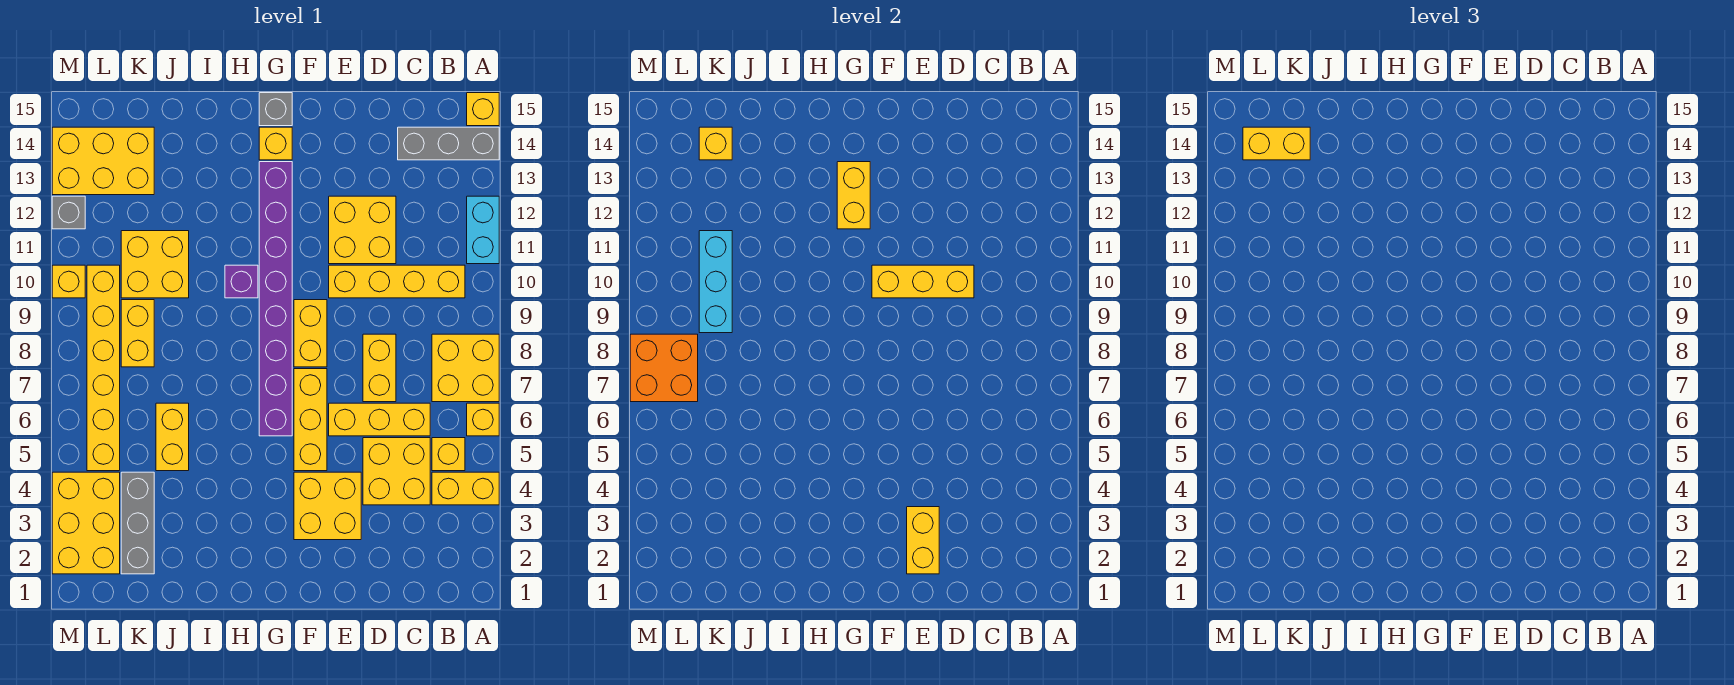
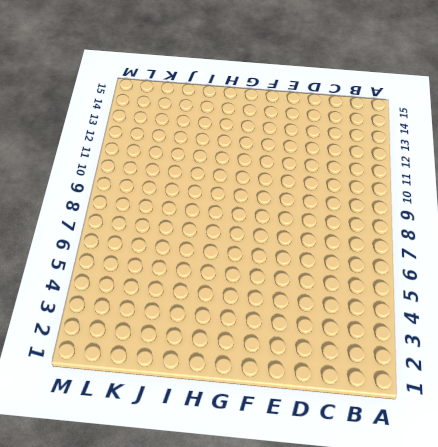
none -> yellow 1x2 brick [432,472,499,505]
none -> yellow 1x1 brick [467,403,499,436]
none -> yellow 2x2 brick [432,334,499,402]
none -> cyan 1x2 brick [467,196,499,264]

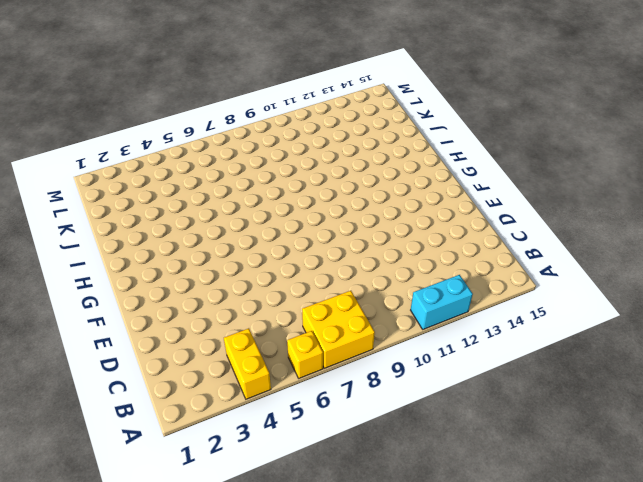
none -> grey 1x3 brick [398,127,499,160]
none -> yellow 1x1 brick [467,93,499,126]
none -> yellow 1x1 brick [432,438,465,471]
none -> yellow 1x4 brick [329,265,465,298]

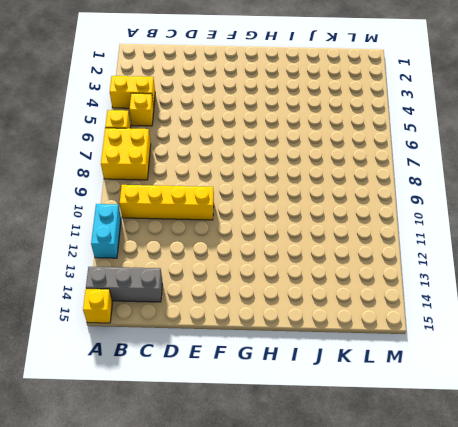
none -> yellow 2x2 brick [363,438,430,505]
none -> yellow 1x3 brick [329,403,430,436]
none -> yellow 1x2 brick [363,334,396,402]
none -> yellow 2x2 brick [329,196,396,264]

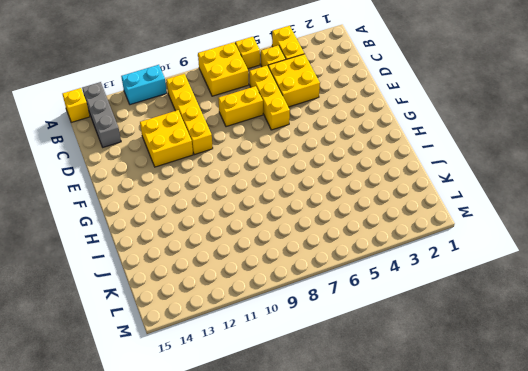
none -> yellow 2x2 brick [294,472,361,540]
none -> yellow 1x3 brick [294,369,327,471]
none -> yellow 1x2 brick [294,300,327,367]
none -> purple 1x8 brick [259,162,292,436]

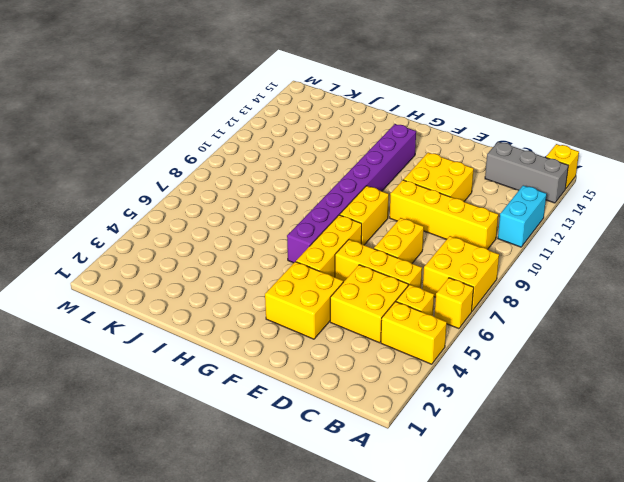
none -> yellow 1x1 brick [259,127,292,160]
none -> grey 1x1 brick [259,93,292,126]
none -> purple 1x1 brick [225,265,258,298]
none -> yellow 1x2 brick [156,403,189,471]

